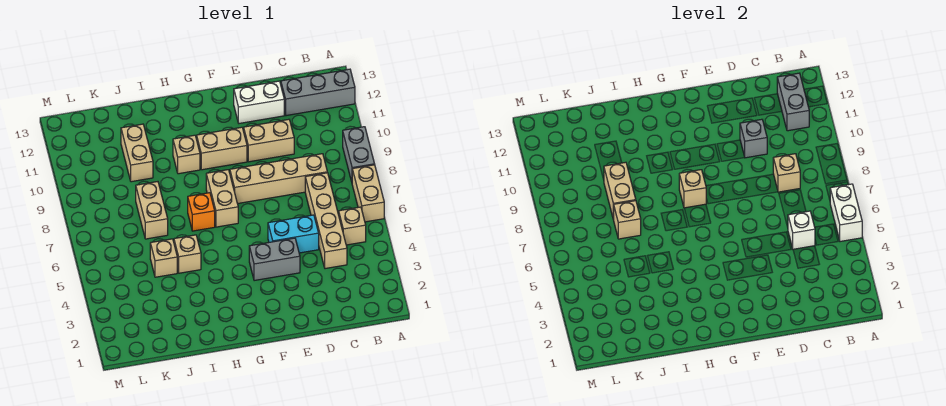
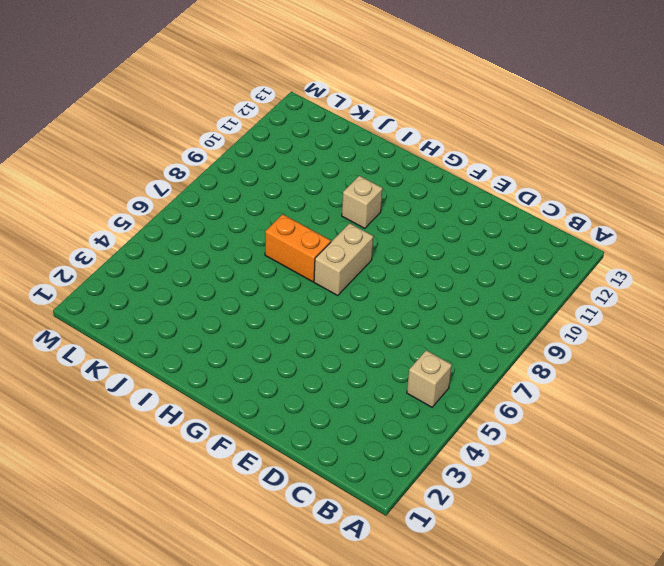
orange 1x2 brick [265,214,331,282] -> orange 1x1 brick [188,193,215,231]
none -> tan 1x2 brick [352,165,384,222]
none -> grey 1x2 brick [343,127,375,182]
none -> grey 1x3 brick [281,69,355,116]

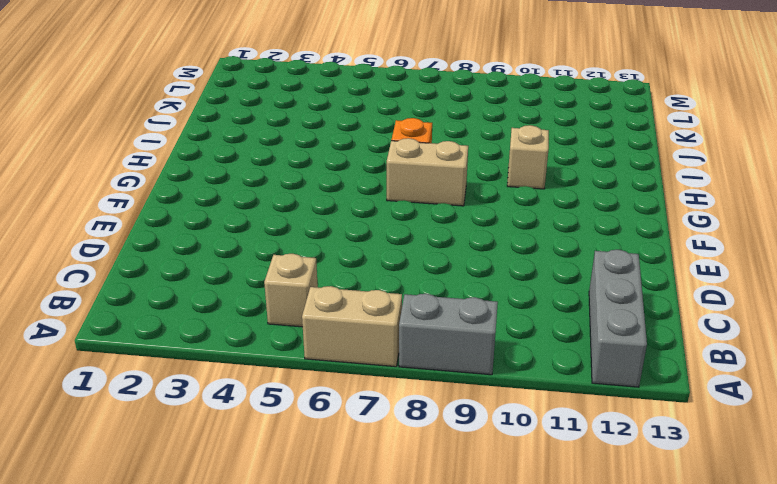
none -> tan 1x4 brick [305,173,347,269]
none -> tan 1x4 brick [230,154,327,204]
none -> cyan 1x2 brick [268,215,319,253]

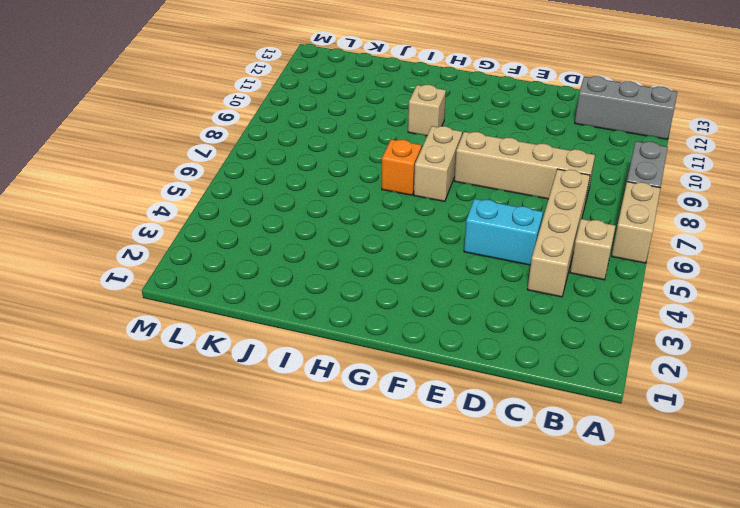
none -> tan 1x2 brick [244,119,294,162]
none -> white 1x2 brick [234,81,284,123]
none -> grey 1x2 brick [249,238,300,281]

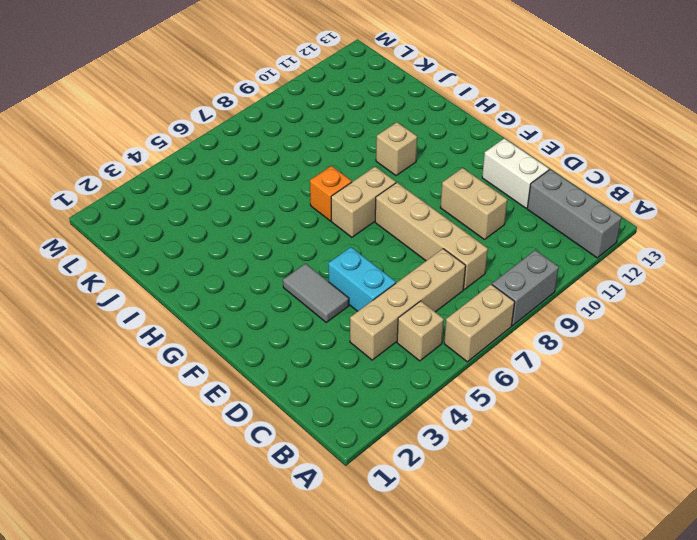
grey 1x2 tile [283,264,349,322] -> grey 1x2 brick [249,238,300,281]
none -> tan 1x2 brick [197,127,247,170]
none -> tan 1x1 brick [174,235,201,273]
none -> tan 1x1 brick [150,239,177,277]

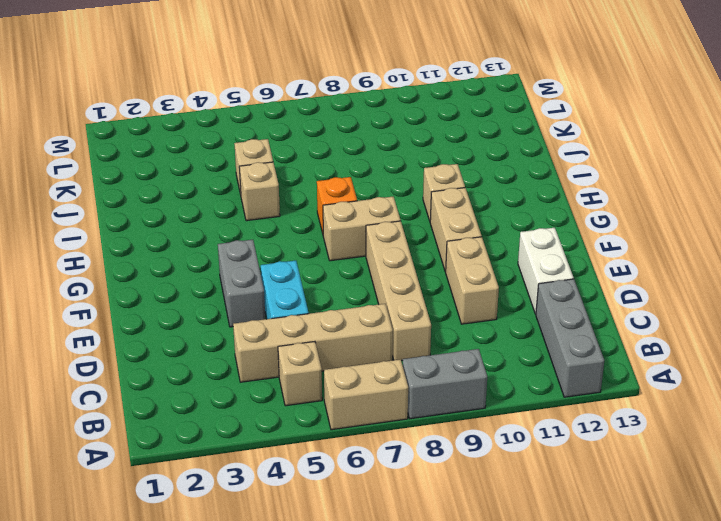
none -> tan 1x2 brick [136,182,168,239]
none -> tan 1x2 brick [121,124,153,182]
none -> white 1x2 brick [830,184,862,242]

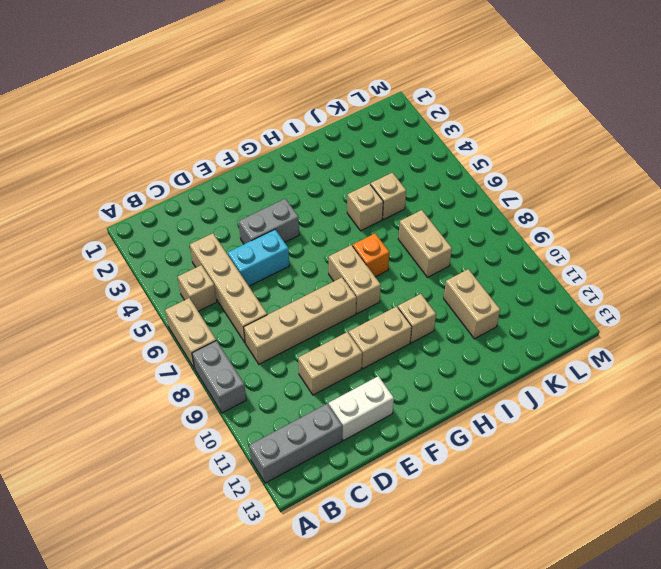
none -> white 1x2 brick [830,184,862,242]
none -> grey 1x2 brick [777,73,809,131]
none -> white 1x1 brick [788,211,815,249]

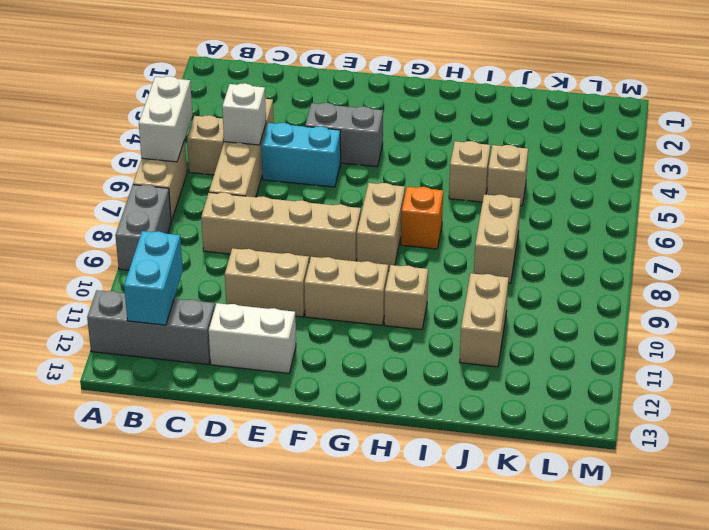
cyan 1x2 brick [124,231,183,325] -> grey 1x2 brick [777,73,809,131]
none -> tan 1x1 brick [773,154,800,192]
none -> grey 1x1 brick [740,119,767,158]
none -> tan 1x1 brick [679,170,706,208]

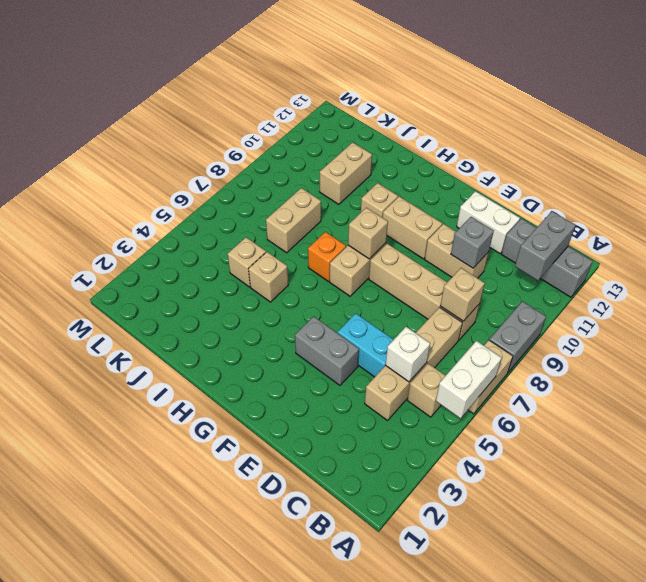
none -> tan 1x1 brick [614,201,641,239]
none -> tan 1x2 brick [604,162,636,220]

